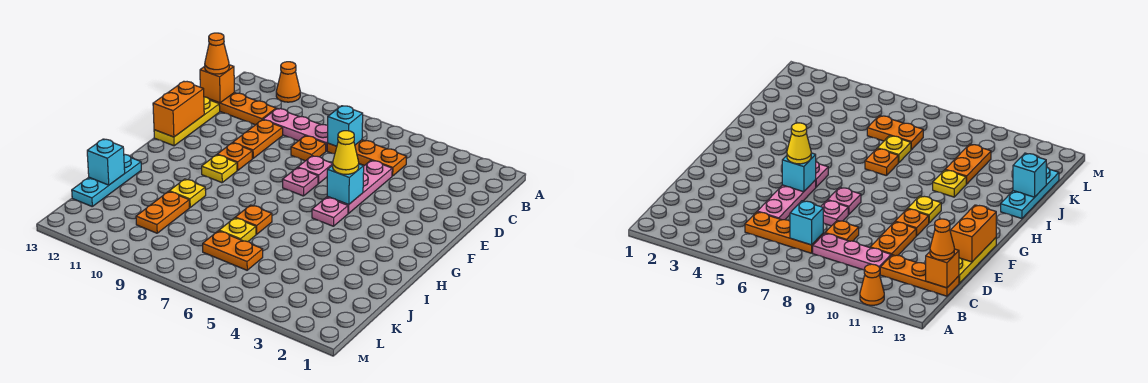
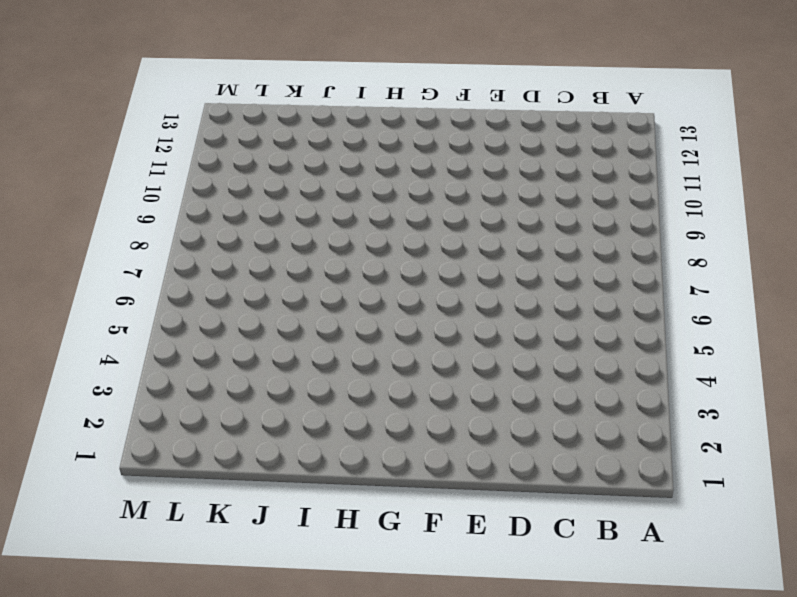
none -> orange 1x1 cone [276,62,300,102]
none -> orange 1x3 plate [327,140,407,176]
none -> pink 1x3 plate [263,109,328,151]

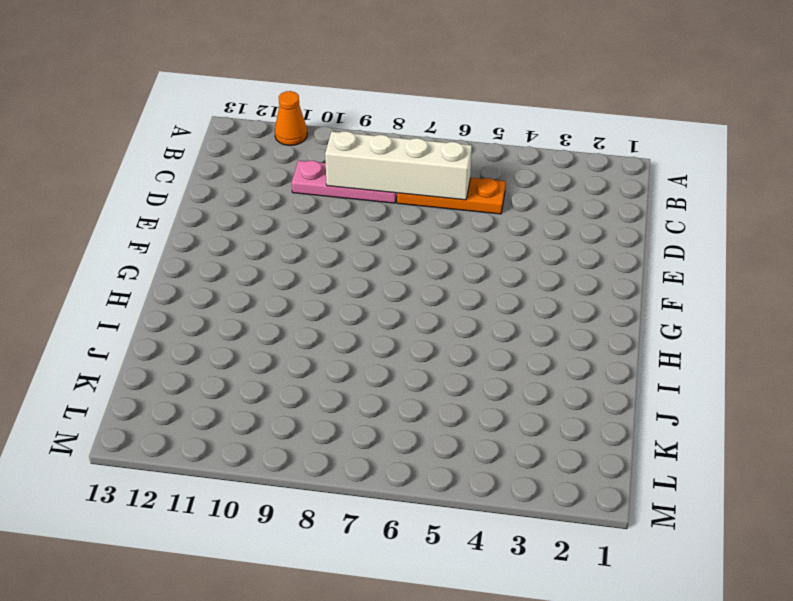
white 1x4 brick [325,131,472,200] -> cyan 1x1 brick [327,106,363,146]
none -> orange 1x3 plate [210,93,276,125]
none -> pink 1x3 plate [327,160,392,213]
none -> orange 1x1 plate [291,136,326,161]

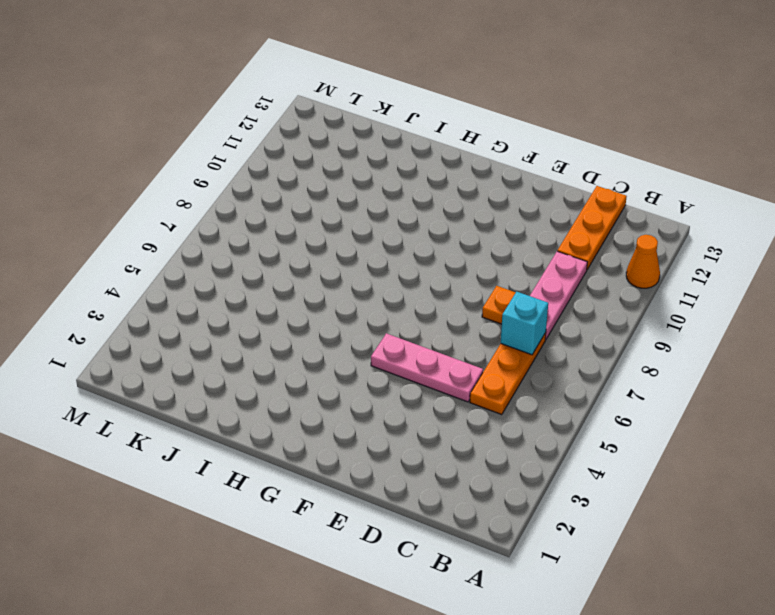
none -> orange 1x2 plate [233,120,283,158]
none -> yellow 1x3 plate [154,97,220,146]
none -> pink 1x1 plate [298,156,333,184]

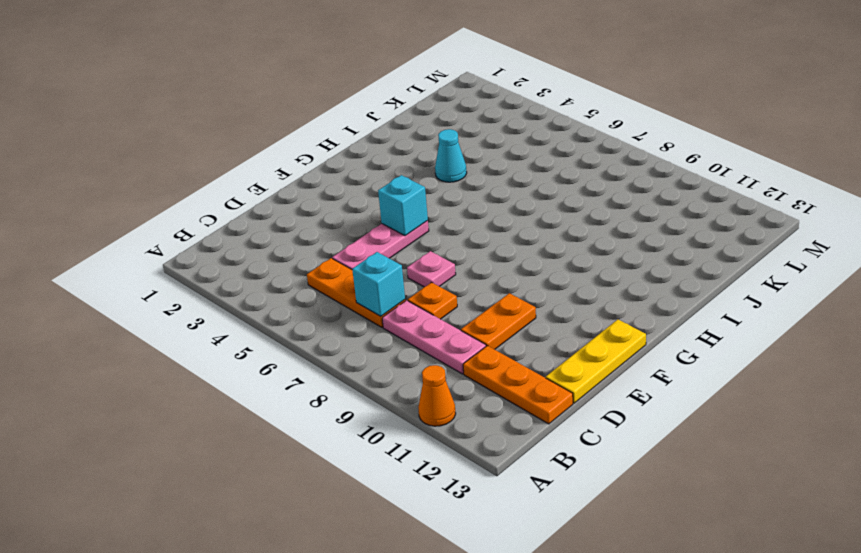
cyan 1x1 cone [435,129,467,182] -> none
none -> pink 1x1 plate [282,168,318,196]
none -> orange 1x1 plate [217,143,252,170]
none -> pink 1x1 plate [312,197,348,226]

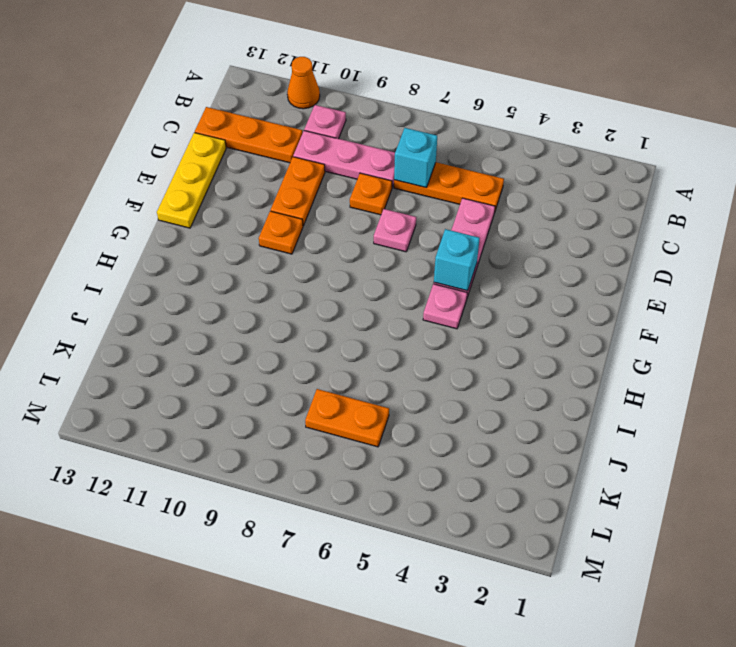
pink 1x1 plate [304,105,346,139] -> pink 1x1 plate moved to [282,168,318,196]
none -> yellow 1x1 plate [202,155,237,183]
none -> orange 1x1 plate [235,205,272,234]
none -> yellow 1x1 plate [169,179,206,207]

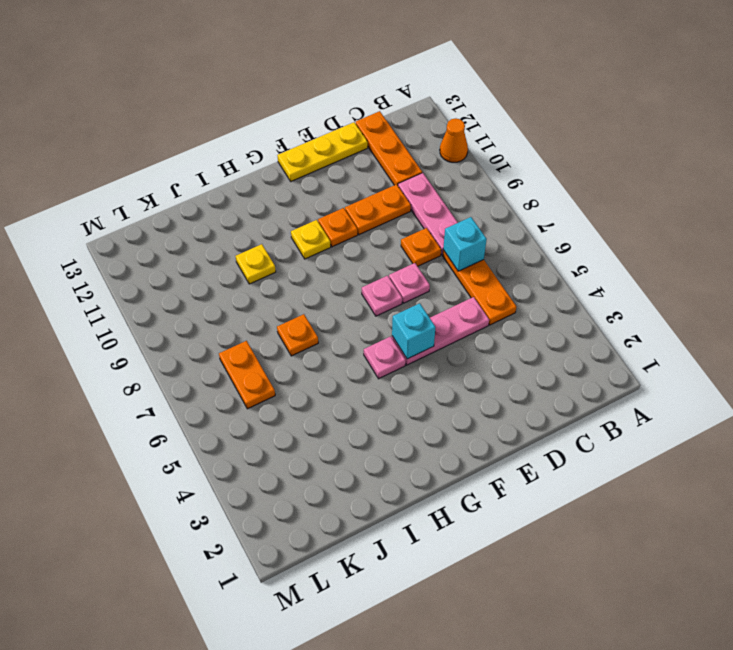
none -> cyan 1x3 plate [72,154,141,206]
none -> yellow 1x1 plate [219,218,256,242]
none -> orange 1x2 plate [136,191,189,233]

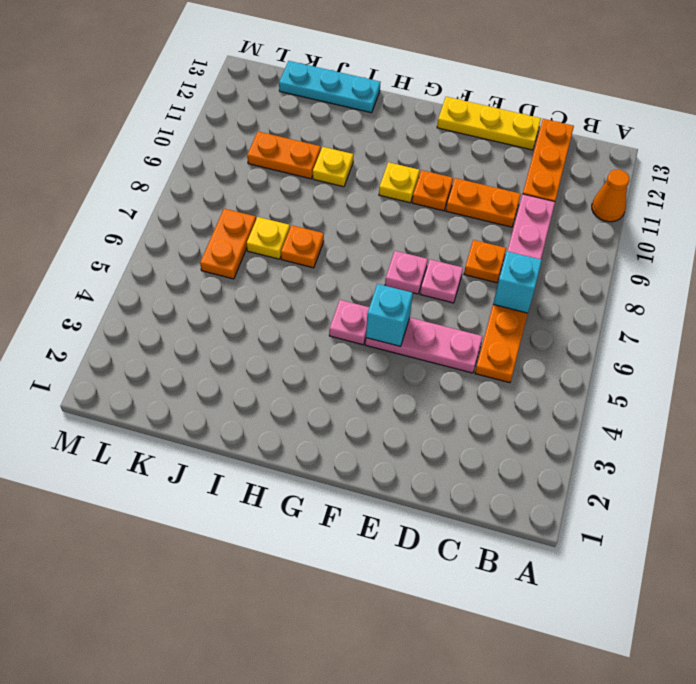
none -> orange 1x1 brick [200,65,234,103]
none -> orange 1x2 brick [153,82,204,137]
none -> cyan 1x1 brick [87,139,125,185]

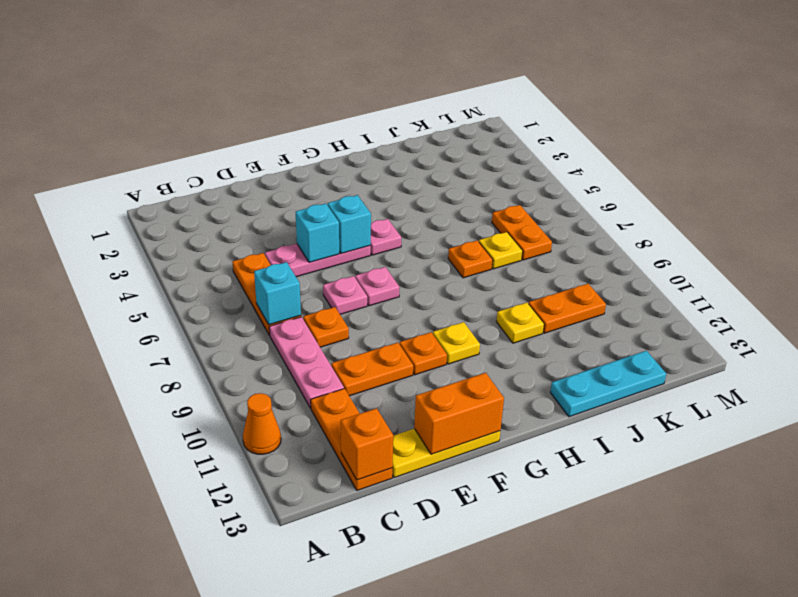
cyan 1x1 brick [296,203,339,262] -> cyan 1x1 brick moved to [87,139,125,185]
none -> orange 1x1 cone [205,33,229,74]
none -> yellow 1x1 cone [333,131,359,174]

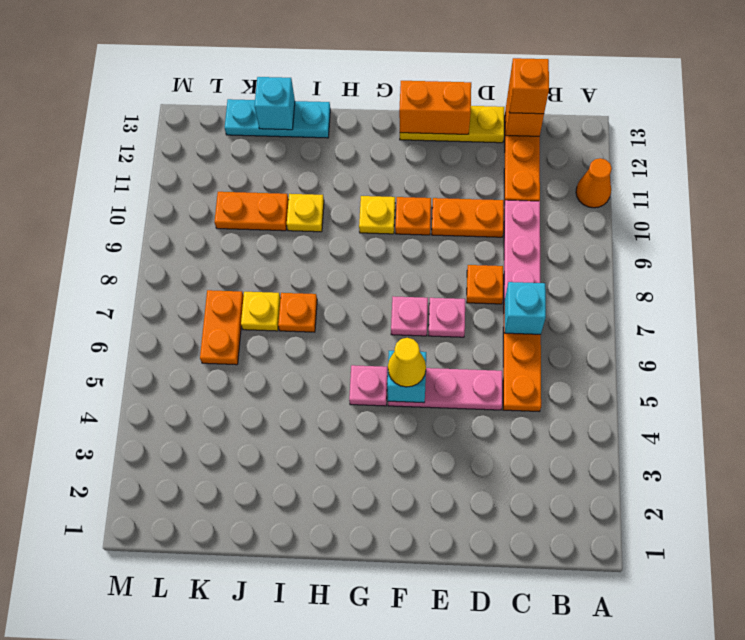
orange 1x1 brick [509,58,549,114] -> orange 1x1 cone [205,33,229,74]

